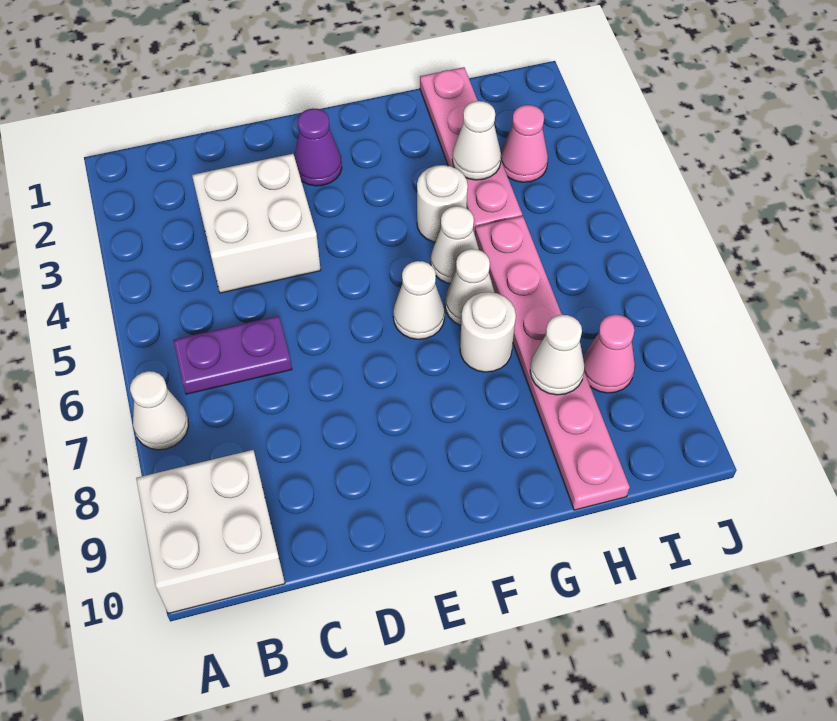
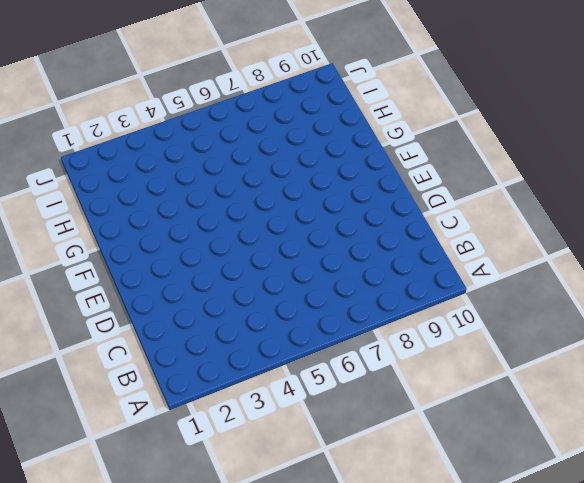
none -> white 1x1 cone [130,371,189,450]
none -> white 2x2 brick [136,450,285,613]
none -> purple 1x2 plate [174,316,292,394]

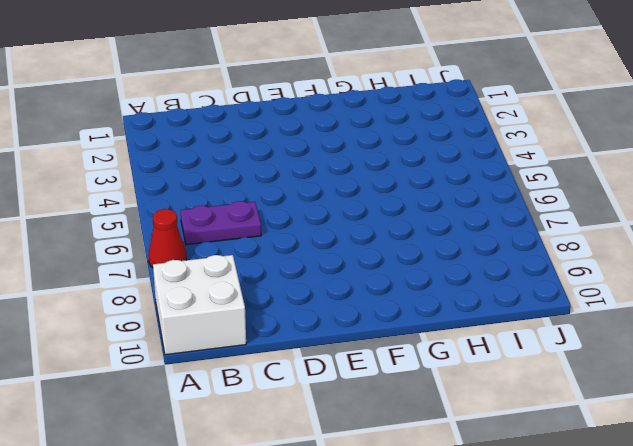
red 1x1 cone [148,209,186,268] -> white 1x1 cone [130,371,189,450]
none -> white 2x2 brick [192,154,321,293]
none -> purple 1x1 cone [294,108,342,186]
none -> white 1x1 cone [393,261,445,339]

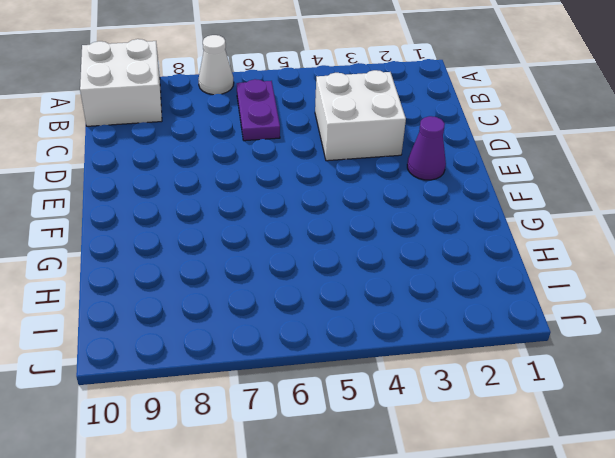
none -> white 1x1 cone [393,261,445,339]
none -> white 1x1 round brick [417,165,468,242]
none -> white 1x1 cone [431,206,479,284]

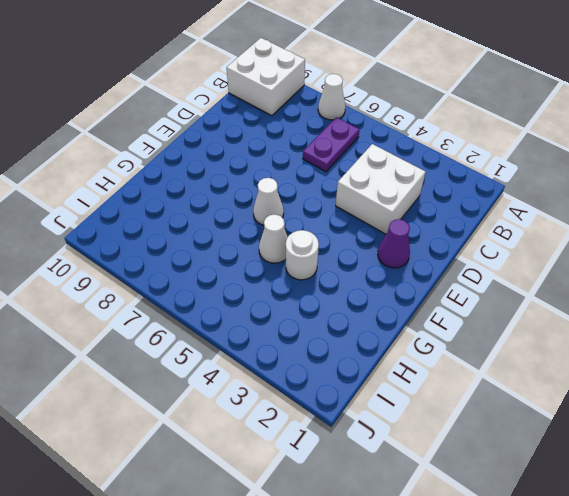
none -> white 1x1 cone [445,249,495,325]
none -> white 1x1 round brick [460,292,516,372]
none -> pink 1x4 plate [420,67,522,234]

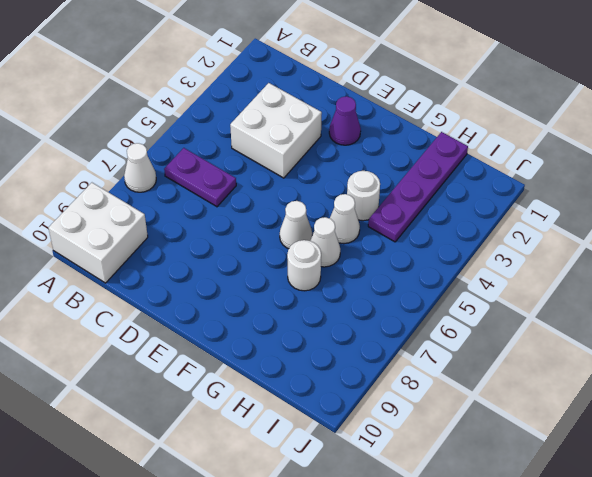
purple 1x4 plate [368,132,468,242] -> pink 1x4 plate [420,67,522,234]
none -> pink 1x6 plate [475,216,630,510]
none -> pink 1x1 cone [501,105,548,182]
none -> pink 1x1 cone [583,315,635,393]

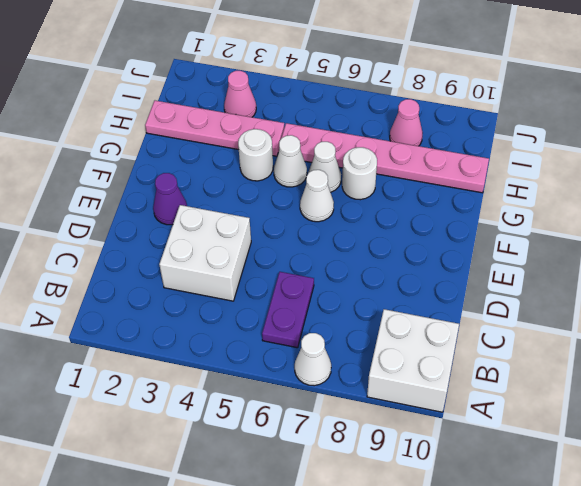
none -> white 1x1 cone [452,101,501,180]
none -> white 1x1 cone [530,315,585,395]

